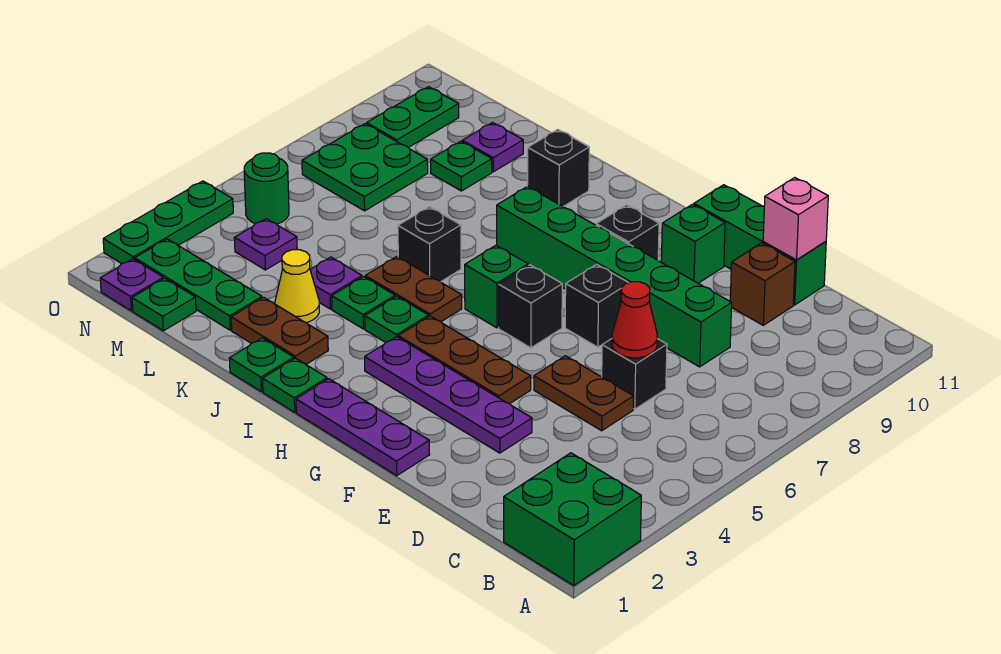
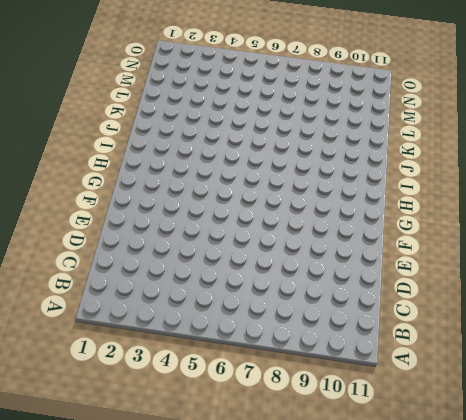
none -> green 2x2 brick [504,453,641,585]
none -> brown 1x2 plate [534,356,633,431]
none -> black 1x1 brick [602,339,667,409]
none -> green 1x6 brick [497,186,732,367]

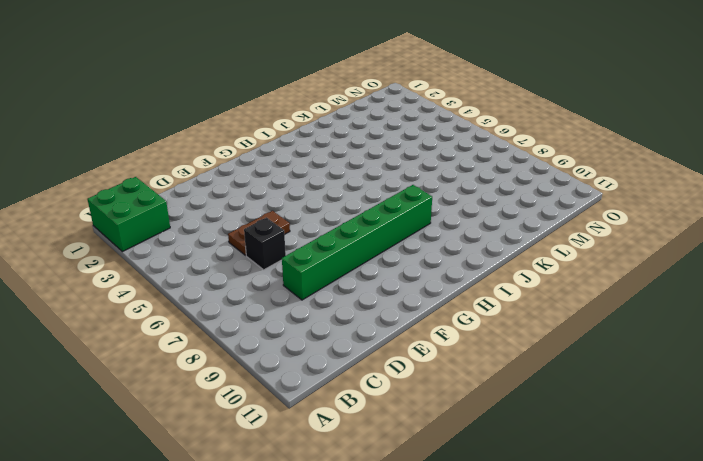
none -> brown 1x1 brick [730,243,795,325]
none -> green 1x3 brick [694,185,826,305]
none -> purple 1x4 plate [365,337,532,453]
none -> purple 1x3 plate [296,379,430,476]

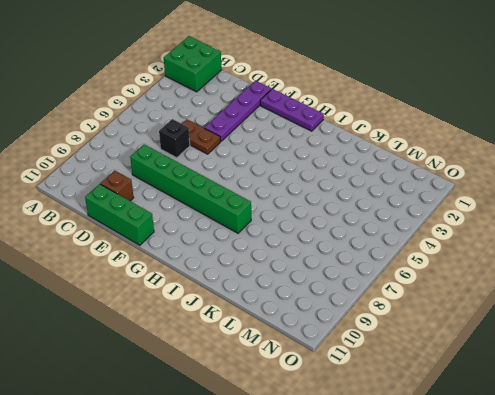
purple 1x4 plate [205,81,271,142] -> purple 1x4 plate turned to [365,337,532,453]
none -> brown 1x3 plate [398,316,531,404]
none -> black 1x1 brick [565,264,628,347]
none -> green 1x1 brick [661,204,725,283]
none -> black 1x1 brick [499,265,562,348]

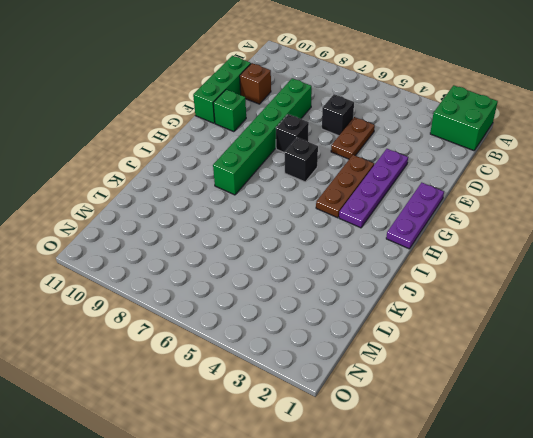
none -> black 1x1 brick [596,205,659,260]
none -> green 1x1 brick [465,245,528,328]
none -> green 1x1 plate [263,358,327,412]
none -> green 1x1 plate [365,296,429,342]

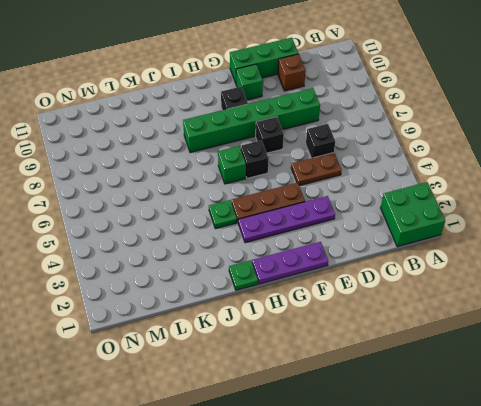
none -> brown 1x2 plate [365,257,462,322]
none -> green 1x1 plate [229,338,294,392]
none -> brown 1x2 plate [231,297,328,364]
none -> green 1x1 plate [332,277,395,329]

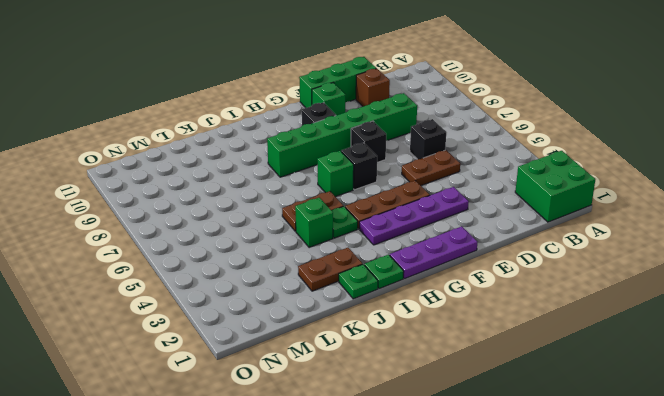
green 1x1 brick [295,198,333,248] -> green 1x1 plate [332,277,395,329]
none -> black 1x1 brick [398,207,461,282]
none -> black 1x1 brick [527,129,589,206]
none -> yellow 1x1 cone [275,250,319,323]
none -> purple 1x1 plate [310,257,362,309]

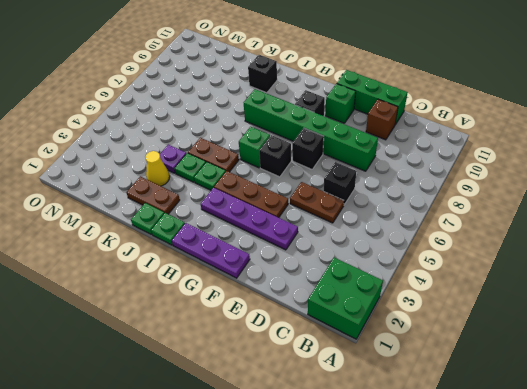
none -> black 1x1 brick [398,207,461,282]
none -> green 1x3 plate [135,239,262,330]
none -> green 1x1 plate [431,141,492,191]
none -> purple 1x1 plate [462,123,523,172]

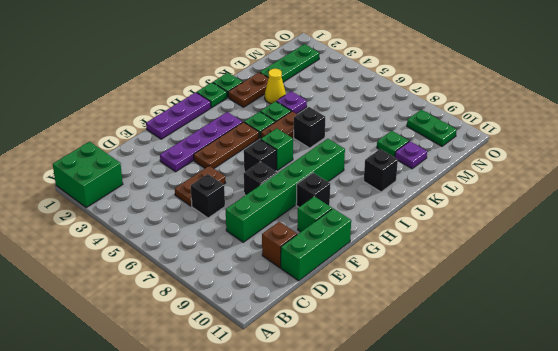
none -> green 1x1 plate [132,278,196,331]
none -> purple 1x1 plate [234,219,297,270]
none -> green 2x2 plate [302,124,428,211]
none -> purple 1x1 plate [100,259,163,311]

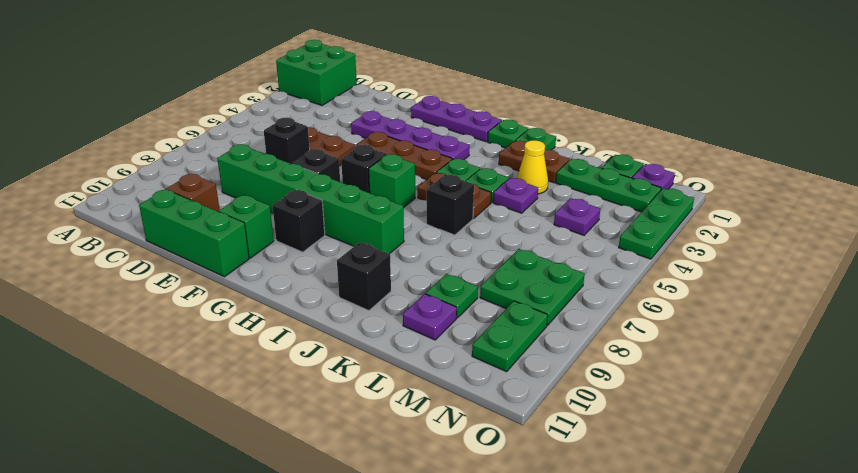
none -> green 1x1 round brick [244,153,289,224]
none -> red 1x1 cone [612,282,657,358]
none -> pink 1x1 brick [763,178,828,260]

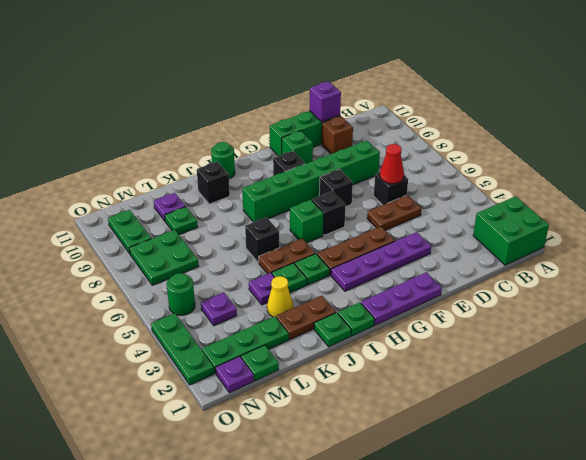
purple 1x1 brick [310,81,341,122] -> pink 1x1 brick [763,178,828,260]
green 1x1 round brick [211,142,235,179] -> none

